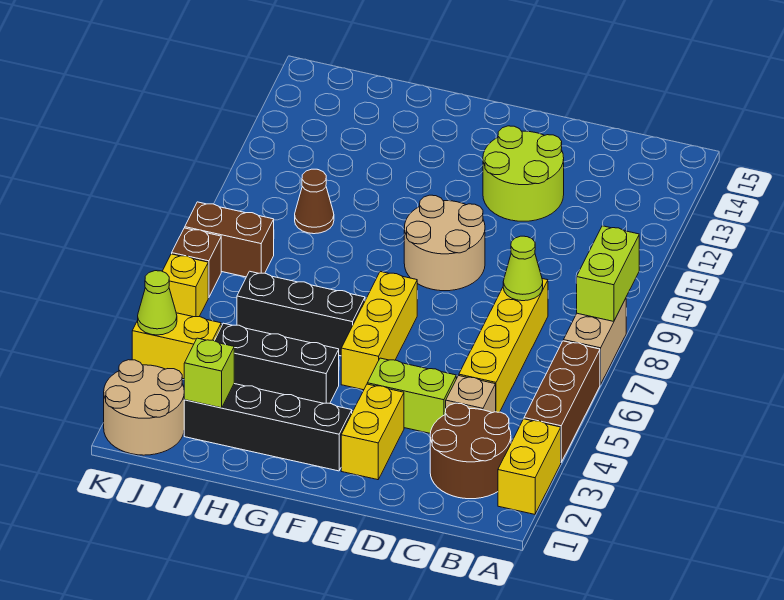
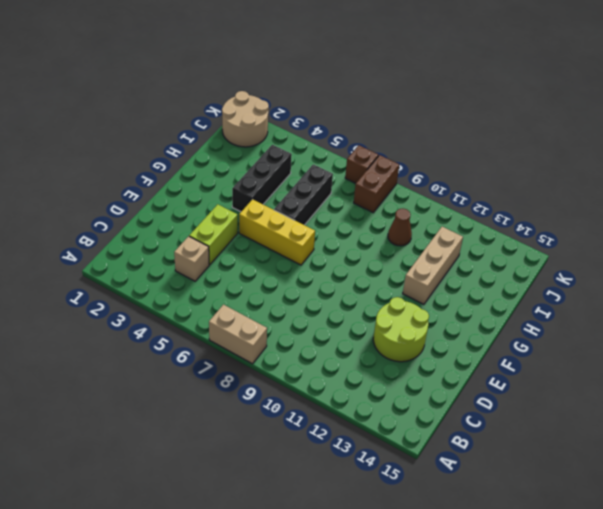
tan 1x3 brick [403,227,463,304] -> none
none -> yellow 1x2 brick [498,419,561,514]
none -> brown 1x3 brick [524,341,600,462]
none -> brown 2x2 round brick [430,403,511,499]

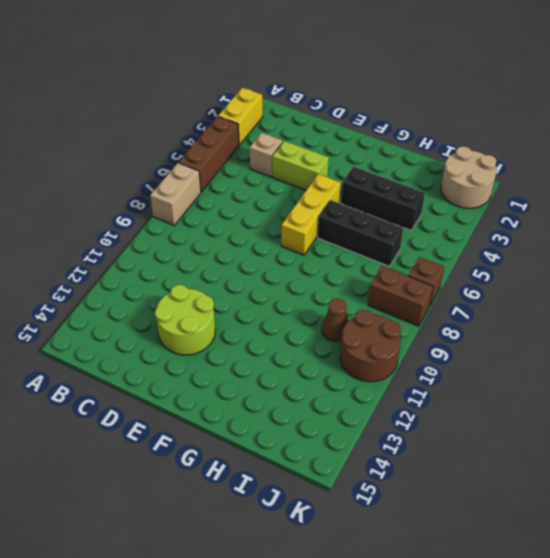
brown 2x2 round brick [340,310,401,382] -> brown 2x2 round brick moved to [430,403,511,499]
none -> yellow 1x4 brick [459,279,548,412]
none -> yellow 1x2 brick [341,384,404,480]
none -> tan 2x2 round brick [404,195,485,291]

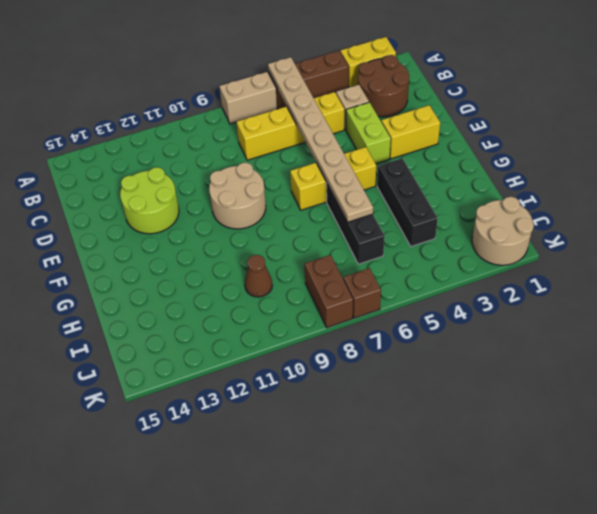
tan 1x8 plate [268,57,373,222] -> none
none -> black 1x4 brick [184,384,352,471]
none -> yellow 1x2 brick [132,313,221,379]
none -> yellow 1x1 brick [162,254,208,317]

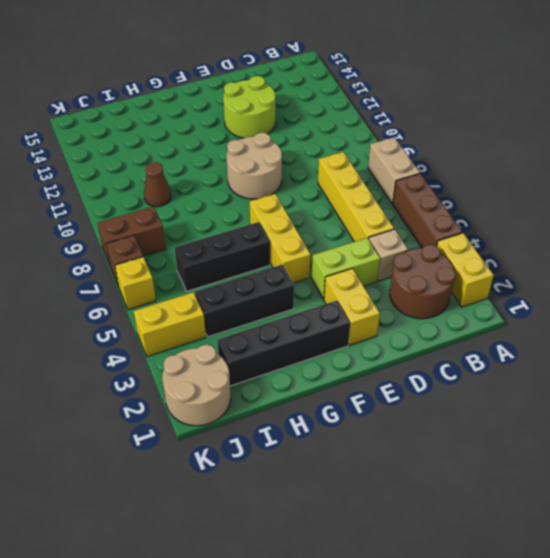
none -> lime 1x2 brick [577,226,639,321]
none -> lime 1x1 cone [503,236,543,301]
none -> lime 1x1 brick [184,338,234,408]

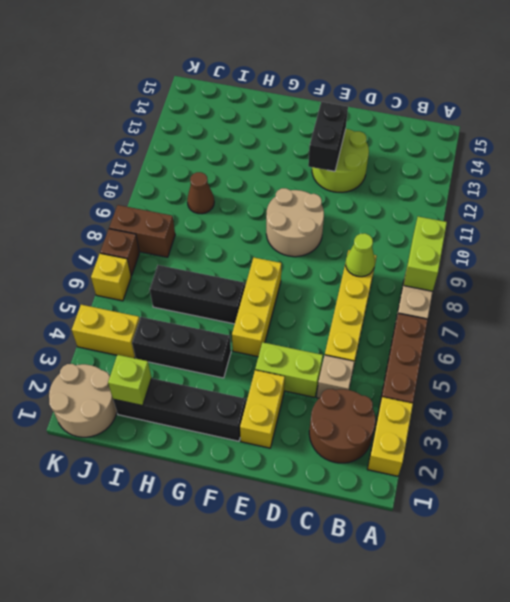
black 1x2 brick [308,102,348,172] -> none
none -> lime 1x1 cone [138,271,177,335]

